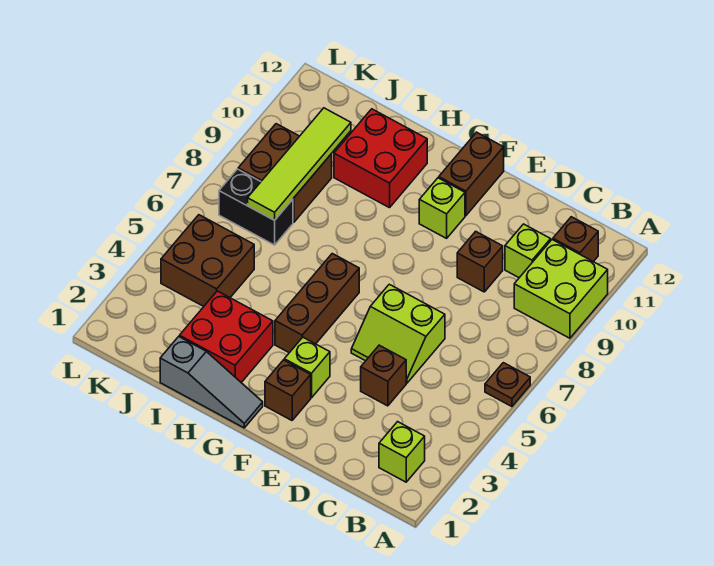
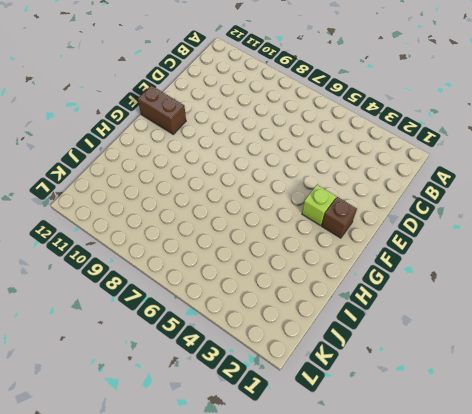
none -> brown 1x1 plate [485,363,530,407]
none -> lime 2x2 brick [514,240,608,338]
none -> lime 1x1 brick [379,422,425,482]

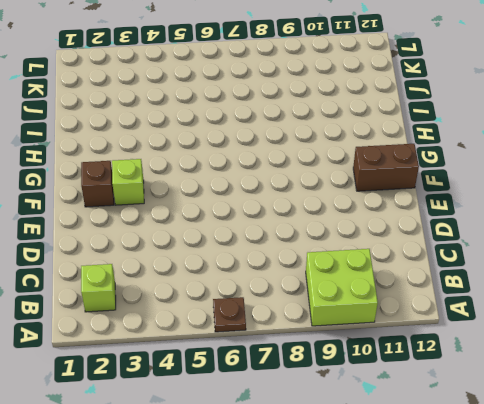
none -> brown 1x1 brick [553,217,598,262]
none -> lime 1x1 brick [505,224,551,278]
none -> brown 1x1 brick [361,345,406,406]

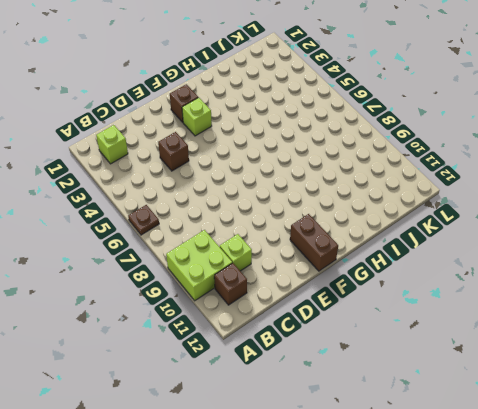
none -> lime 2x2 slope [351,284,445,383]
none -> brown 1x1 brick [457,231,503,292]
none -> lime 1x1 brick [419,178,465,238]

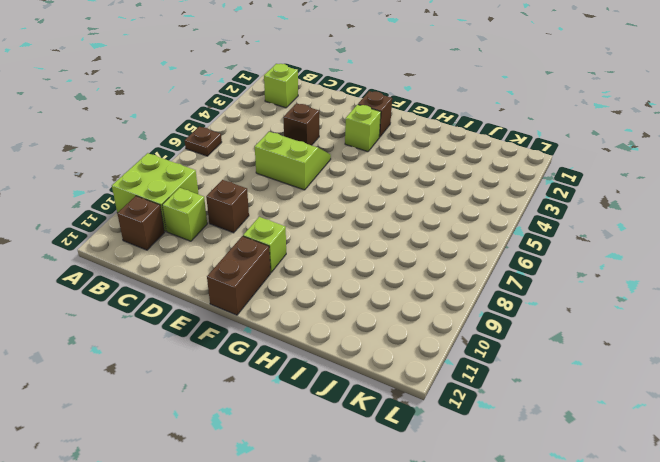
none -> grey 1x3 slope [160,337,263,428]
none -> brown 1x3 brick [275,254,359,353]
none -> red 2x2 brick [180,291,273,383]

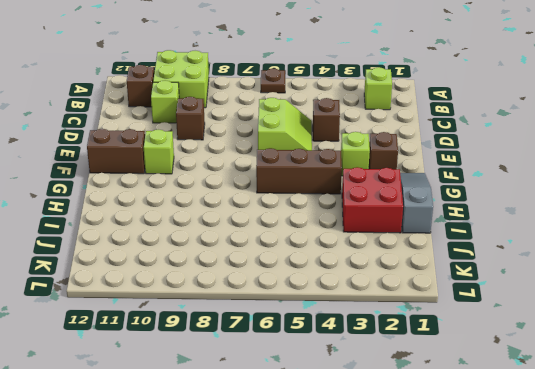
none -> red 2x2 brick [334,109,427,208]
none -> brown 2x2 brick [161,215,254,306]
none -> black 1x2 brick [219,169,293,245]

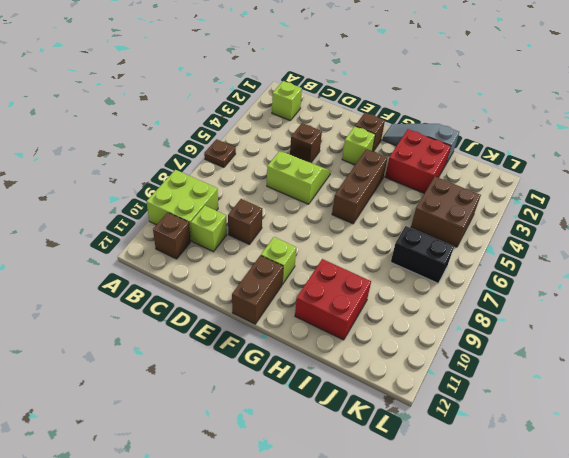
none -> brown 2x2 brick [238,124,332,222]
none -> lime 1x4 tile [248,108,351,220]

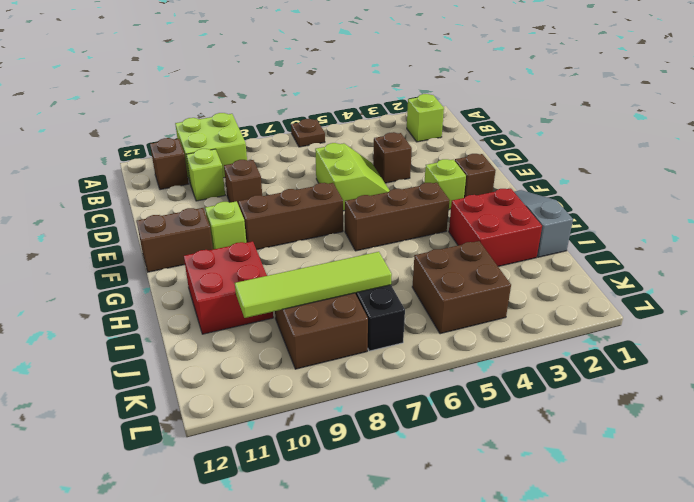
brown 1x3 brick [238,183,343,250] -> none

